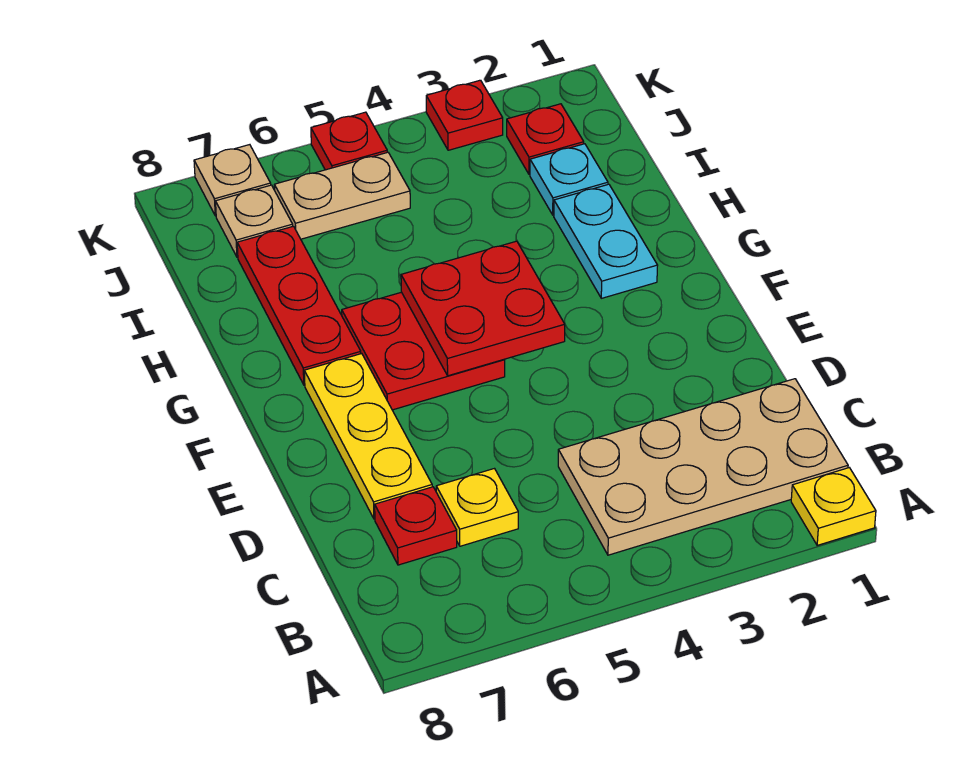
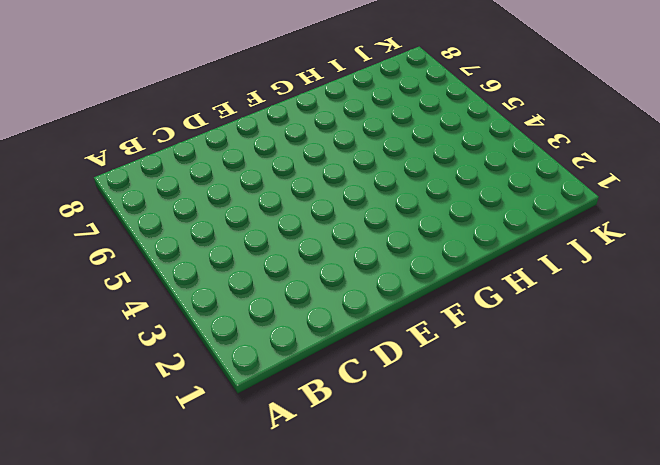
none -> yellow 1x1 plate [791,468,876,545]
none -> tan 2x4 plate [558,379,848,555]
none -> yellow 1x1 plate [436,469,518,546]

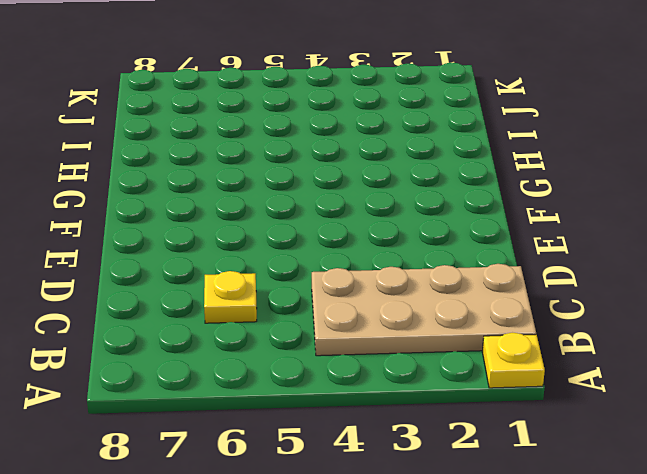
none -> red 1x1 plate [375,487,457,565]
none -> yellow 1x3 plate [304,354,432,519]
none -> red 2x2 plate [342,292,505,410]

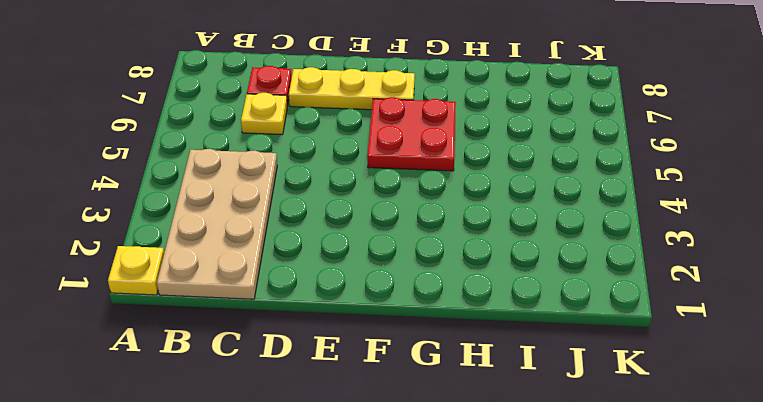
none -> cyan 1x2 plate [554,184,658,298]
none -> red 1x3 plate [237,226,361,385]
none -> cyan 1x1 plate [530,144,608,215]

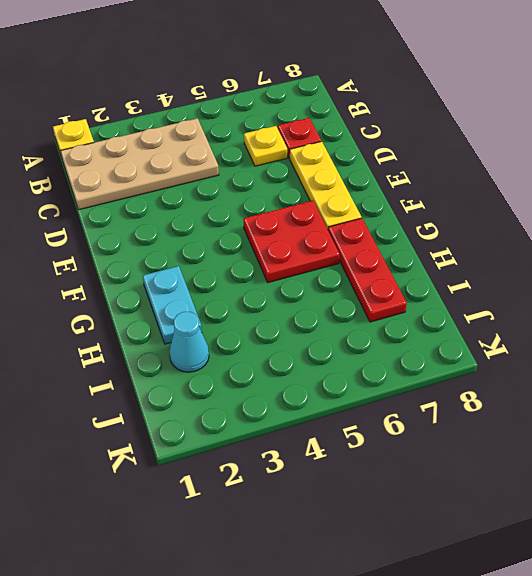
cyan 1x1 cone [169,312,209,372] -> cyan 1x1 plate [530,144,608,215]
none -> red 1x1 plate [507,104,584,174]
none -> tan 1x2 plate [274,152,410,239]
none -> tan 1x1 plate [216,185,293,257]

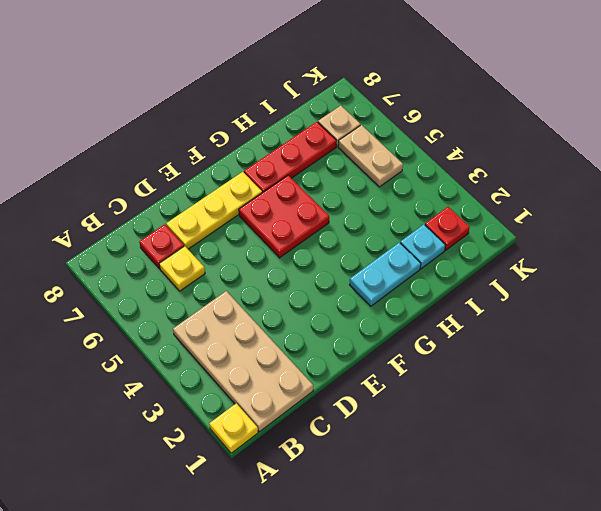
none -> red 1x1 plate [426,80,503,150]
none -> red 1x1 plate [311,112,387,170]
none -> tan 1x1 plate [194,145,271,216]

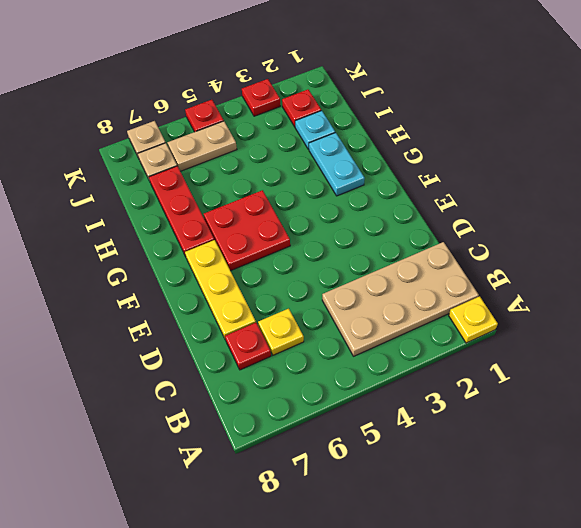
none -> red 2x2 plate [401,241,565,376]

